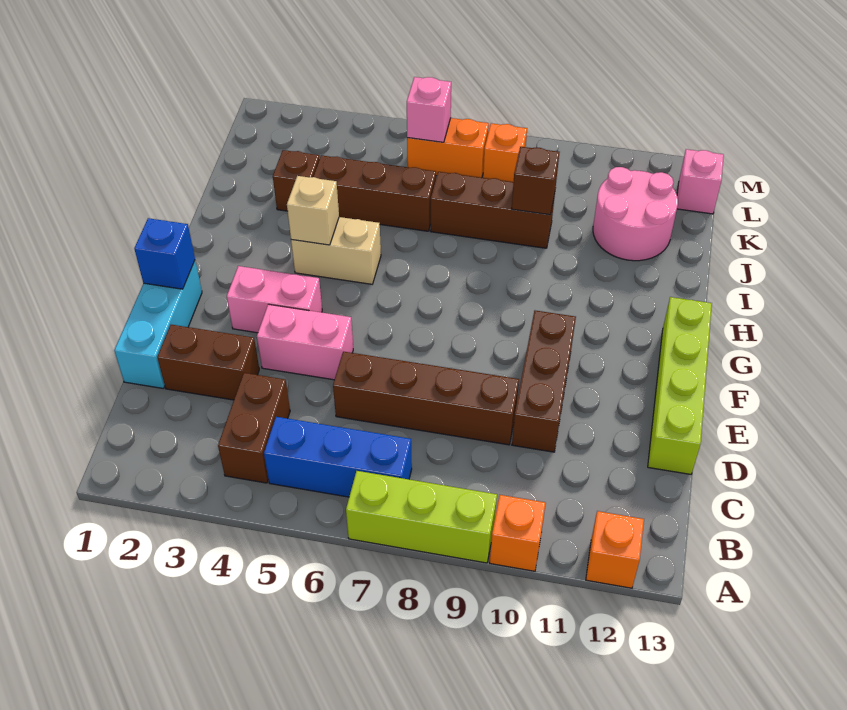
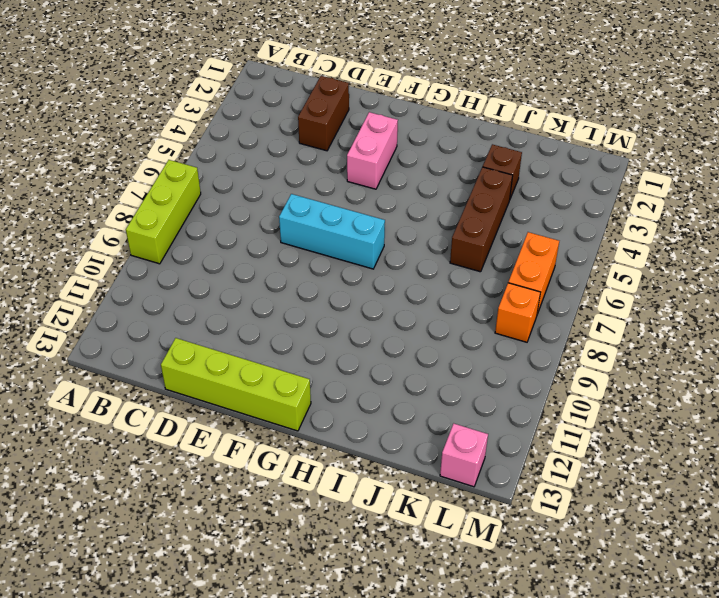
cyan 1x3 brick [279,194,385,269] -> cyan 1x3 brick moved to [114,260,202,389]
none -> orange 1x1 brick [490,495,546,571]
none -> orange 1x1 brick [586,511,644,588]
none -> brown 1x2 brick [218,373,290,483]

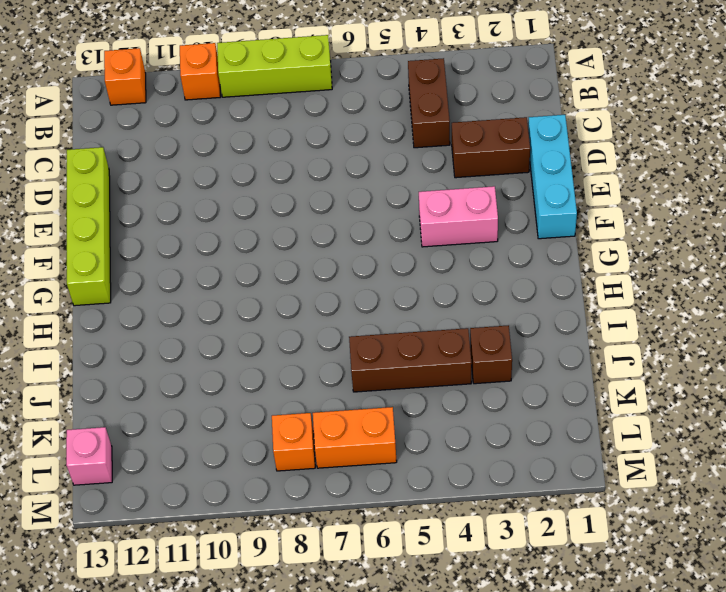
none -> blue 1x3 brick [264,417,412,497]
none -> brown 1x4 brick [333,352,519,445]
none -> brown 1x3 brick [512,311,576,452]

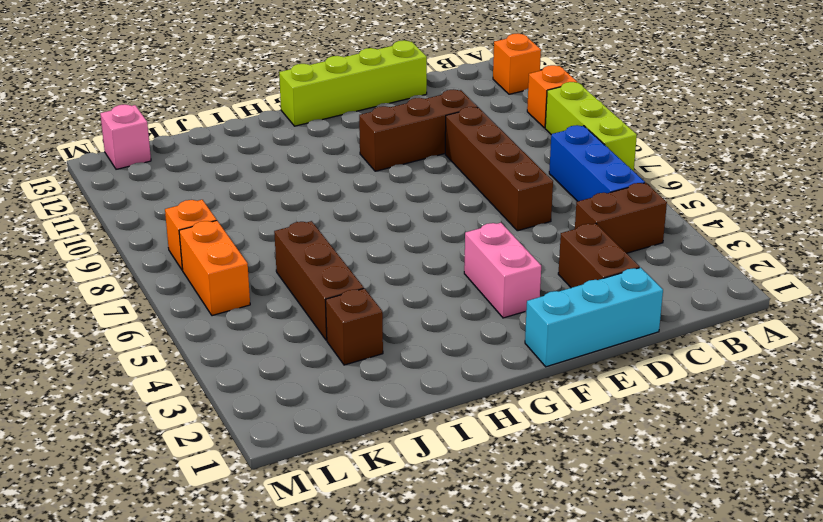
none -> pink 1x2 brick [257,304,353,380]
none -> tan 1x2 brick [291,217,381,284]
none -> brown 1x3 brick [430,172,555,248]

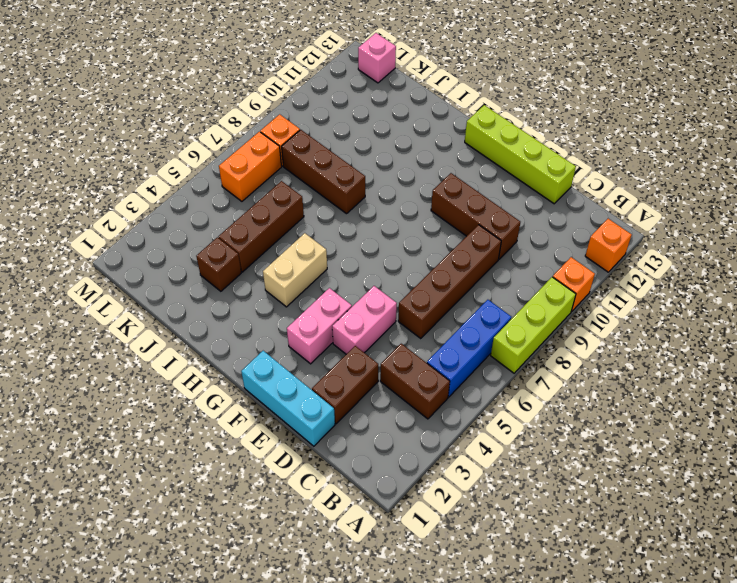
brown 1x3 brick [282,130,365,214] -> brown 1x3 brick turned to [430,172,555,248]
none -> pink 2x2 round brick [593,167,678,261]
none -> blue 1x1 brick [134,218,195,289]
none -> tan 1x1 brick [287,176,339,245]

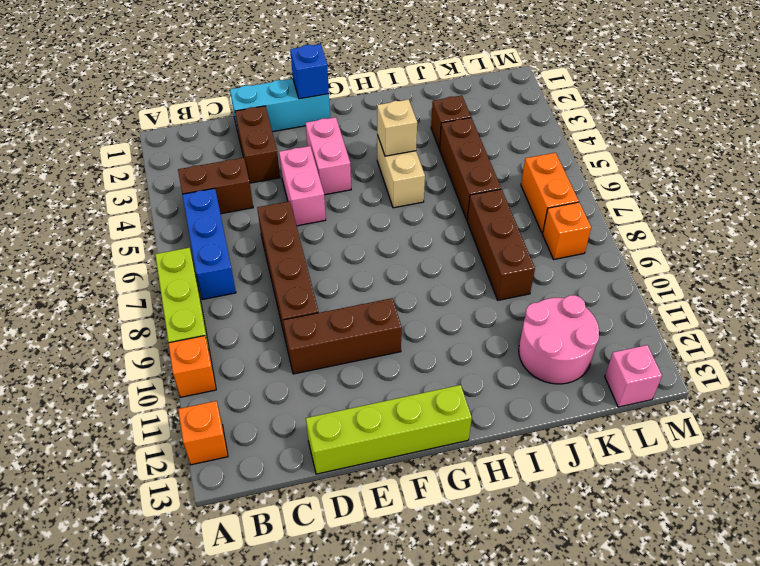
none -> brown 1x1 brick [512,147,559,215]
none -> pink 1x1 brick [407,77,451,142]

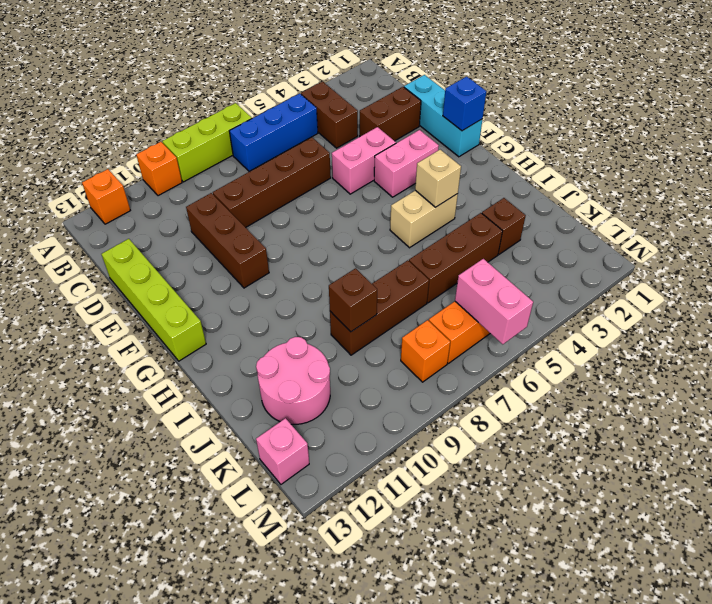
pink 1x2 brick [455,259,533,344] -> pink 1x1 brick [407,77,451,142]

